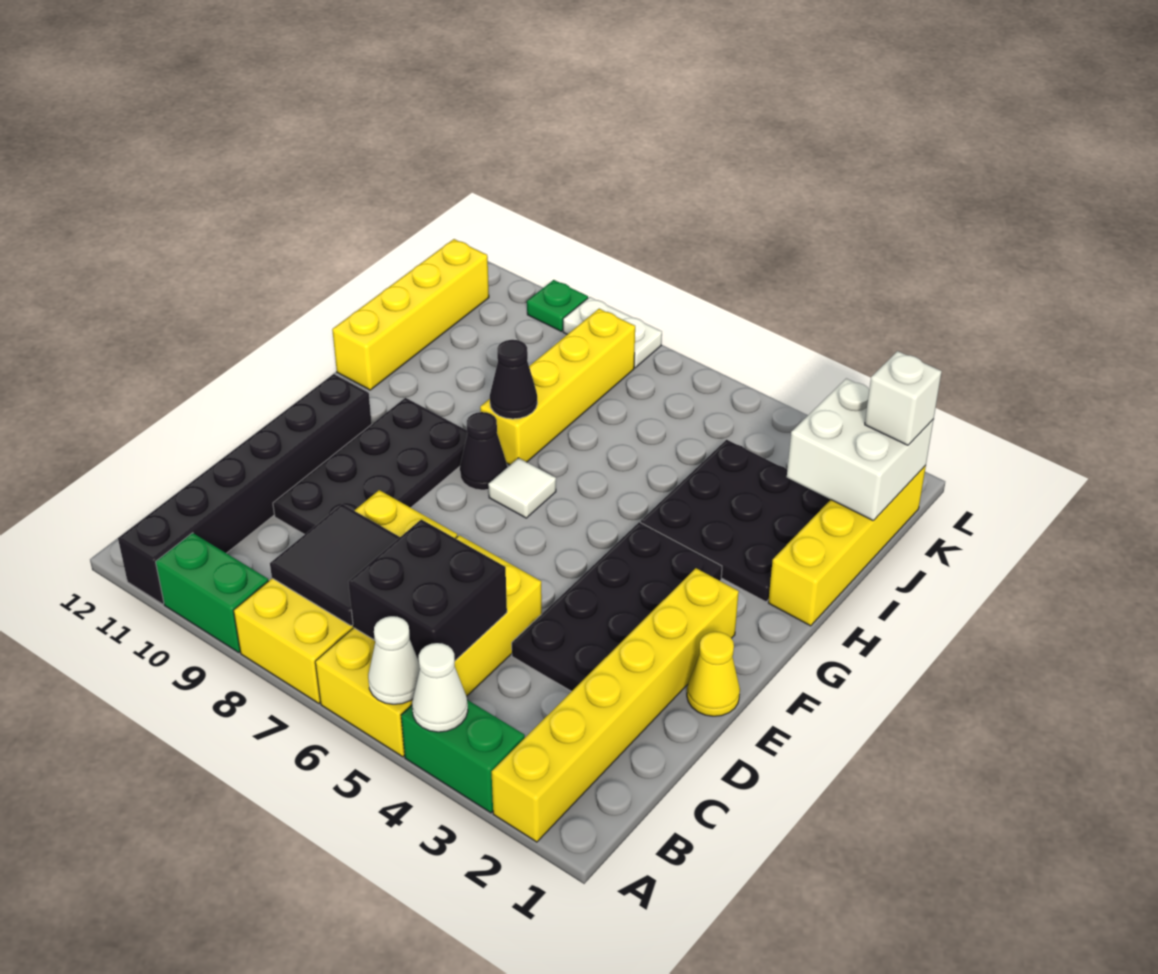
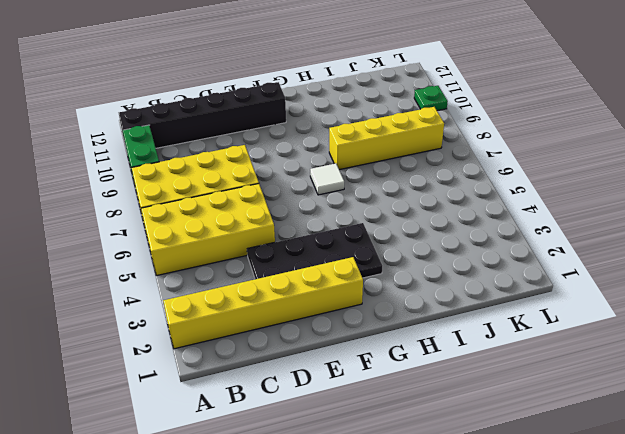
none -> green 1x2 brick [401,700,525,813]
none -> black 2x4 plate [273,398,468,535]
none -> yellow 1x1 cone [687,632,740,716]

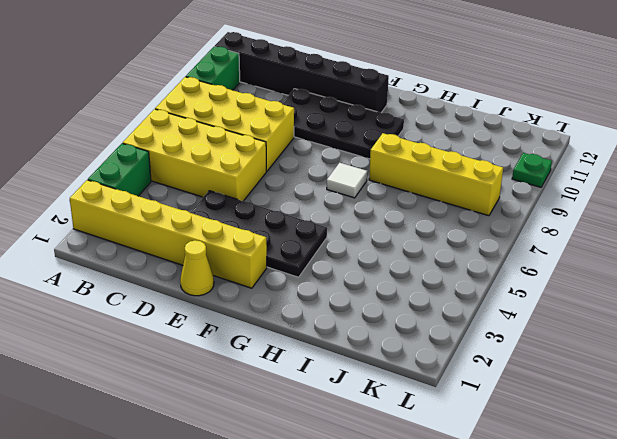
none -> black 1x1 cone [460,412,507,490]
none -> yellow 1x4 brick [768,465,926,626]
none -> black 3x3 plate [641,440,831,602]

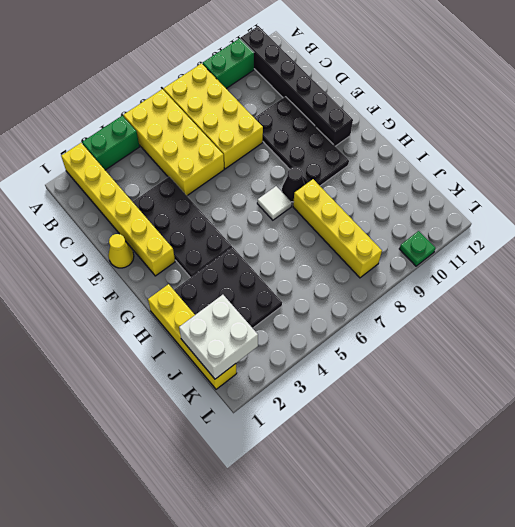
none -> yellow 1x4 brick [332,239,489,390]
none -> white 1x2 plate [563,297,662,368]
none -> white 1x1 cone [412,643,468,732]

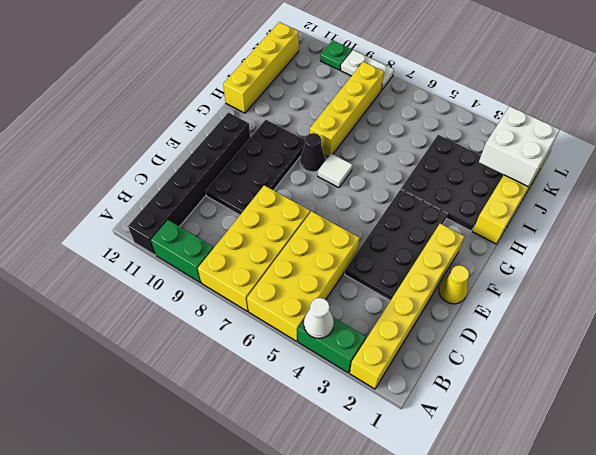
none -> white 1x1 cone [368,616,420,704]
none -> black 2x2 brick [348,519,507,661]
none -> black 2x2 tile [270,504,400,626]

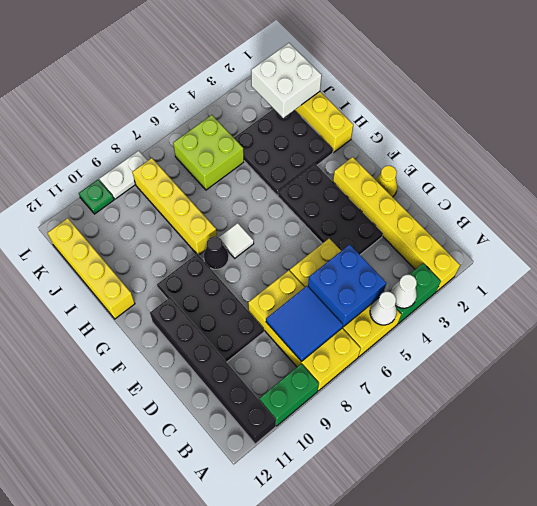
blue 2x2 brick [308,244,386,327] -> black 2x2 brick [348,519,507,661]
blue 2x2 tile [266,286,343,361] -> black 2x2 tile [270,504,400,626]
lime 2x2 brick [173,115,244,190] -> none
none -> black 1x1 cone [490,340,537,419]
none -> white 1x1 brick [865,351,942,445]

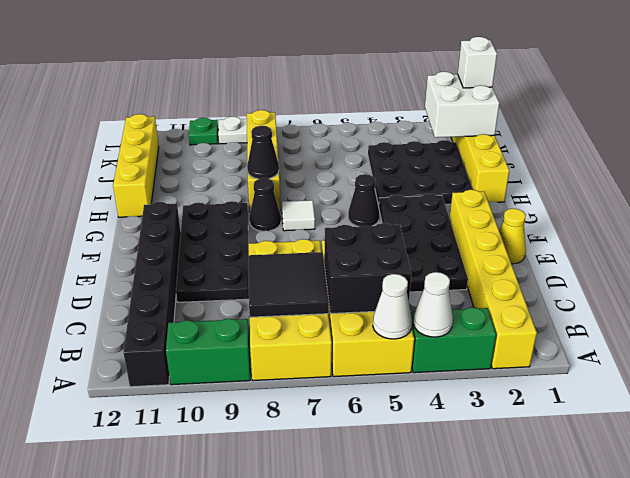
black 1x1 cone [348,174,379,227] -> none

